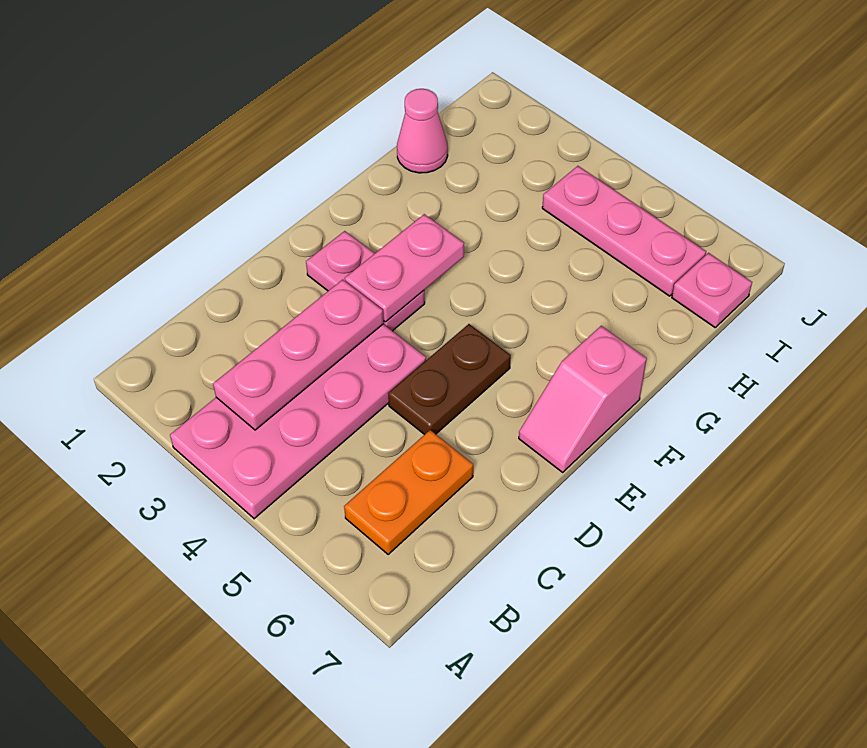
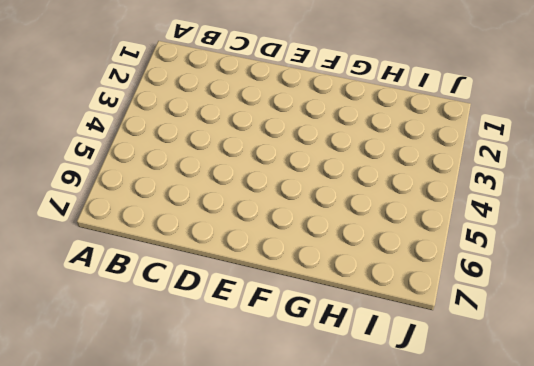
none -> pink 2x4 plate [170,324,426,519]
none -> orange 1x2 plate [344,430,473,554]

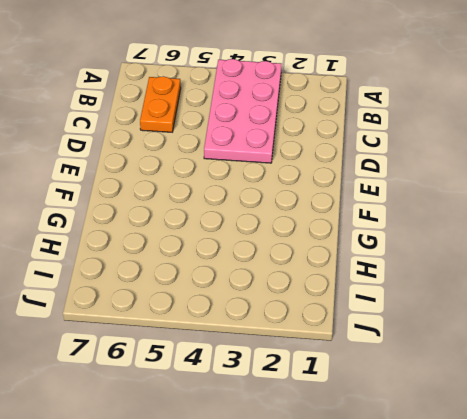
none -> brown 1x2 plate [388,324,511,435]
none -> pink 1x2 plate [306,231,425,331]

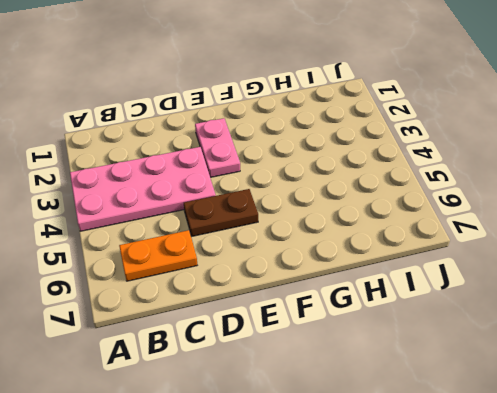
none -> pink 1x2 slope [519,326,647,472]
none -> pink 1x1 cone [397,89,448,173]

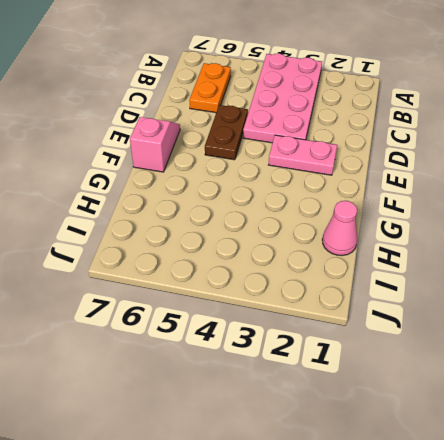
none -> pink 1x3 plate [542,166,706,296]
none -> pink 1x1 plate [672,253,752,327]

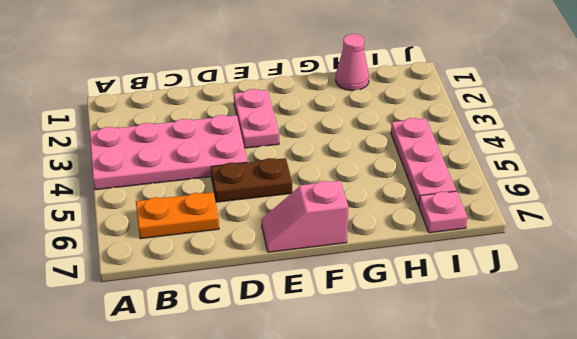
none -> pink 1x3 plate [213,280,383,430]
none -> pink 1x2 plate [345,214,464,322]

